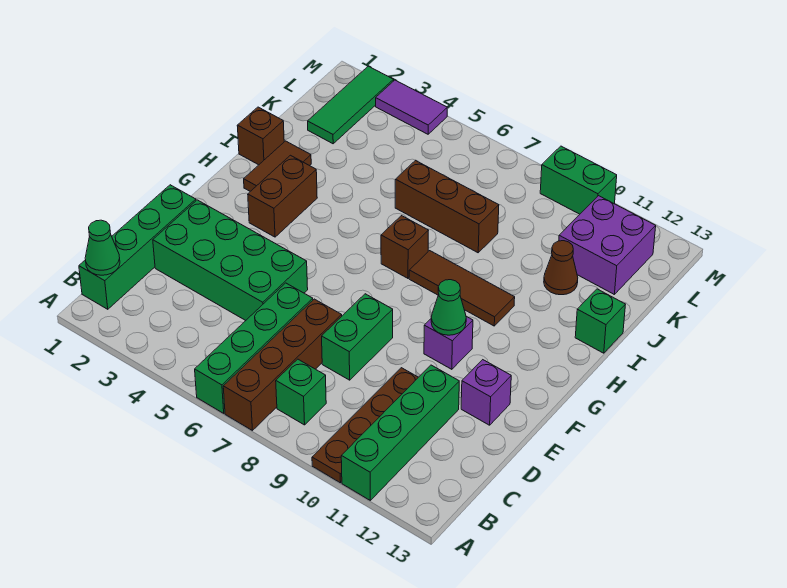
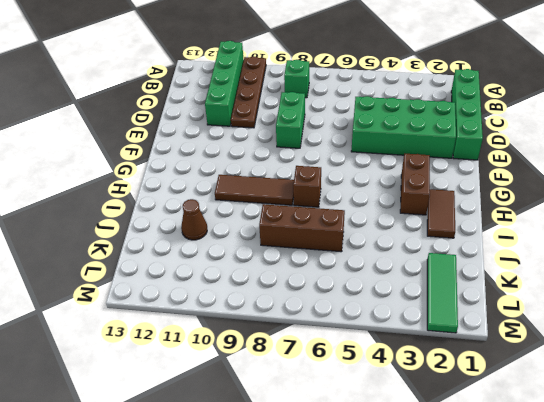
none -> green 1x4 brick [195,283,313,413]
none -> brown 1x4 brick [223,299,342,431]
none -> purple 1x1 brick [461,360,511,425]

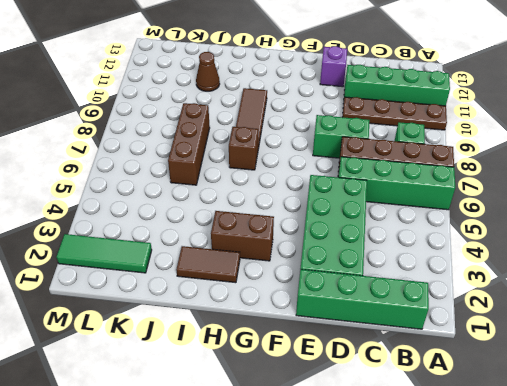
none -> purple 1x1 brick [424,316,473,369]
none -> brown 1x1 brick [237,107,284,165]
none -> green 1x1 brick [575,289,625,353]

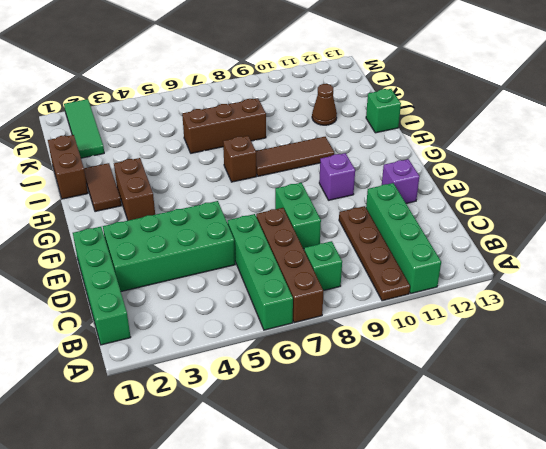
brown 1x2 brick [48,135,88,199] -> brown 1x1 brick [237,107,284,165]
none -> purple 2x2 brick [559,196,656,294]
none -> purple 1x2 tile [376,80,447,134]
none -> green 1x2 brick [540,146,617,214]

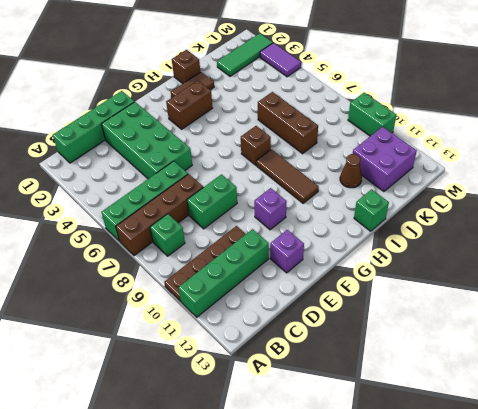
none -> green 1x1 cone [85,220,120,275]
none -> green 1x1 cone [431,280,466,335]

